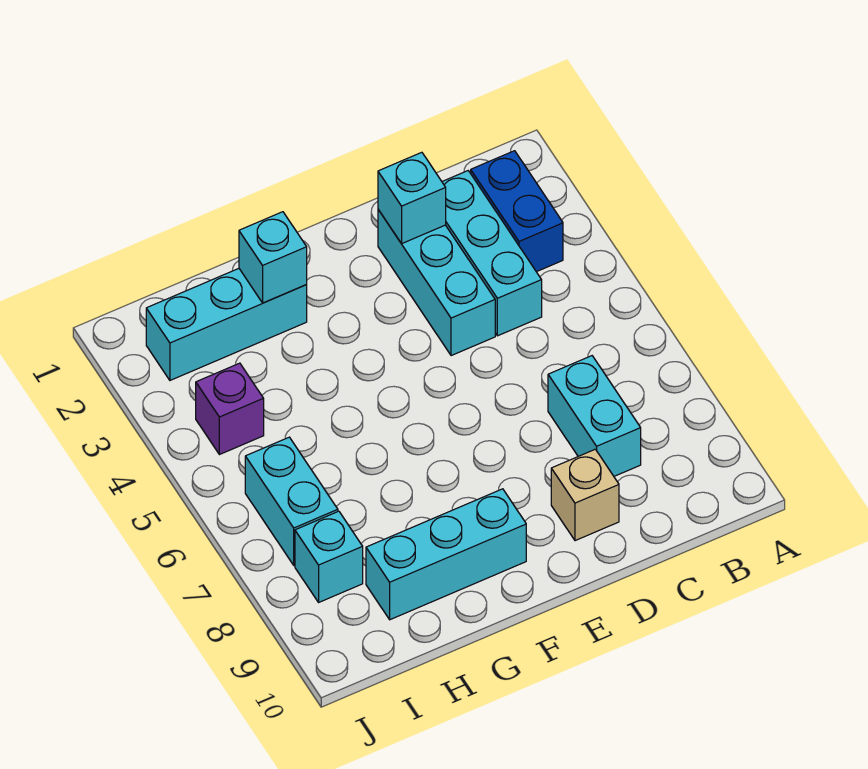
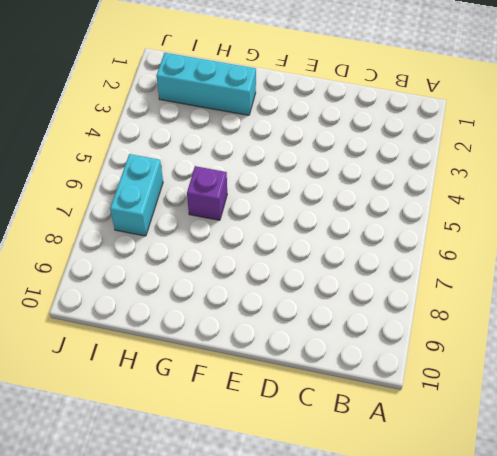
purple 1x1 brick [187,166,227,220] -> purple 1x1 brick moved to [196,363,264,455]
none -> blue 1x2 brick [471,151,563,272]
none -> cyan 1x3 brick [442,171,542,336]
none -> cyan 1x2 brick [548,356,641,476]

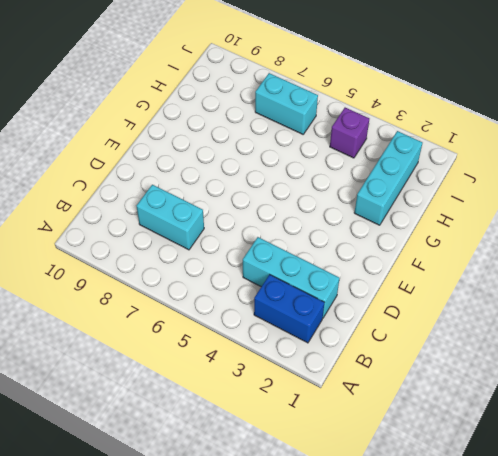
none -> cyan 1x3 brick [378,210,495,356]
none -> tan 1x1 brick [551,449,619,541]
none -> cyan 1x3 brick [366,489,526,620]

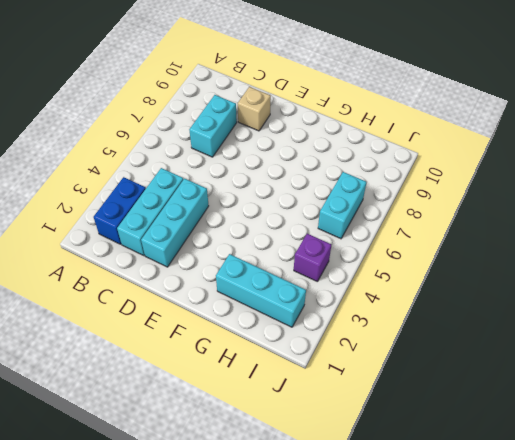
none -> cyan 1x3 brick [366,489,526,620]
none -> cyan 1x1 brick [295,511,363,602]
none -> cyan 1x1 brick [378,152,446,244]

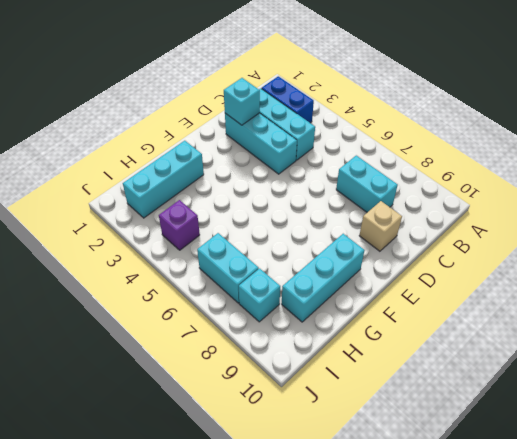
none -> cyan 1x1 brick [239,212,307,303]

